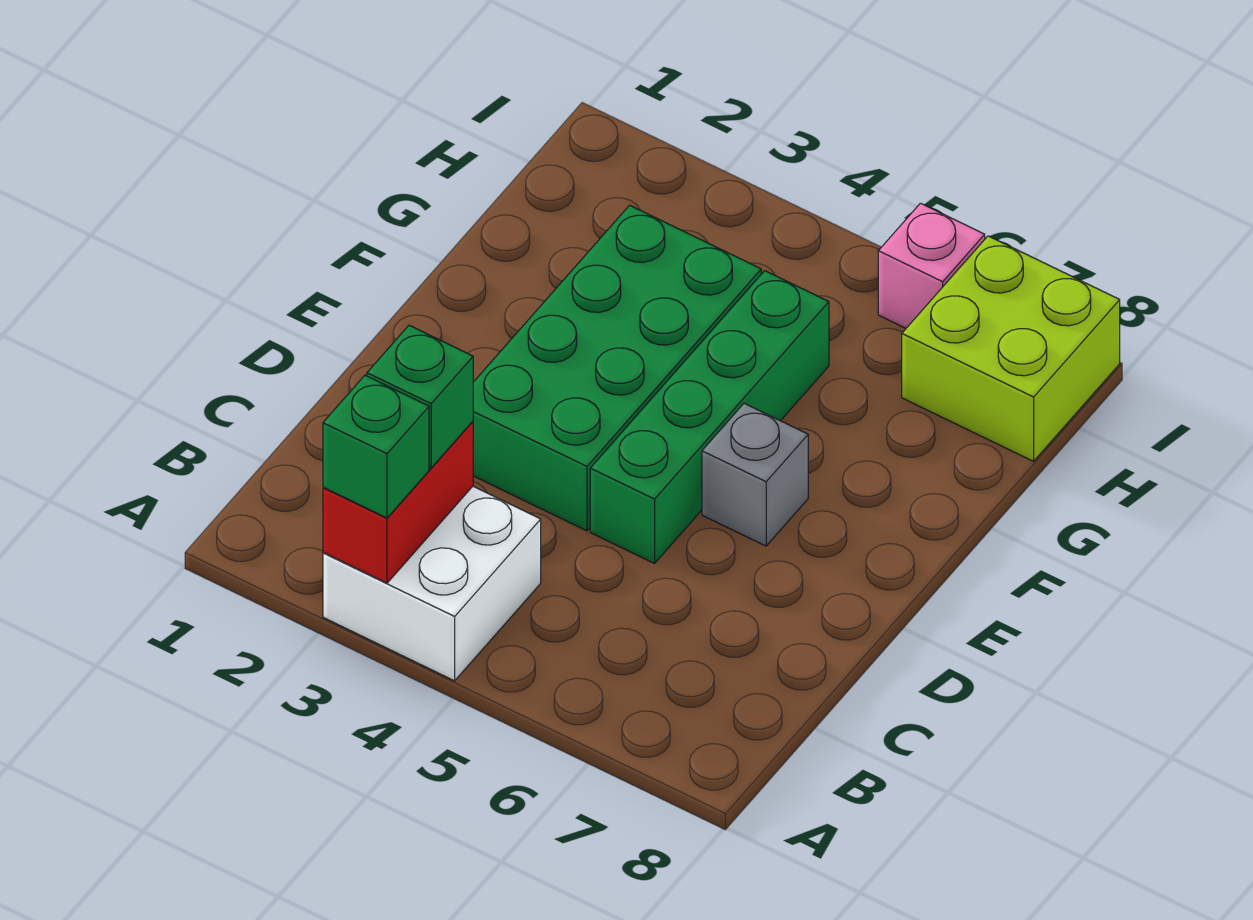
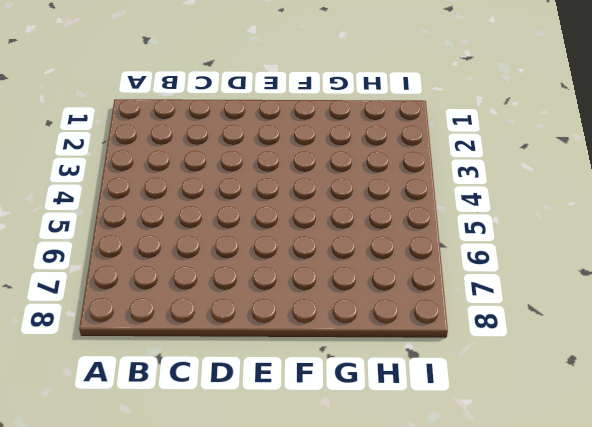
none -> white 2x2 brick [323,486,541,681]
none -> green 2x4 brick [473,205,761,531]

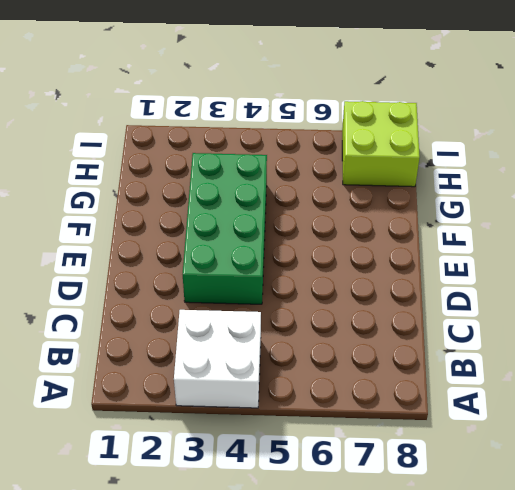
none -> green 1x4 brick [590,271,829,563]
none -> grey 1x1 brick [702,403,808,546]

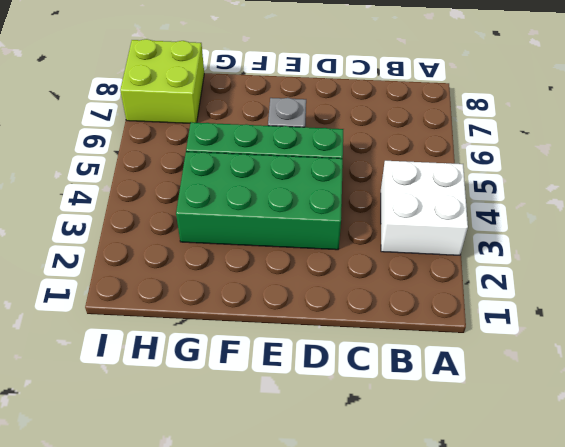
none -> pink 1x1 brick [878,203,985,328]
none -> red 1x2 brick [323,421,473,583]

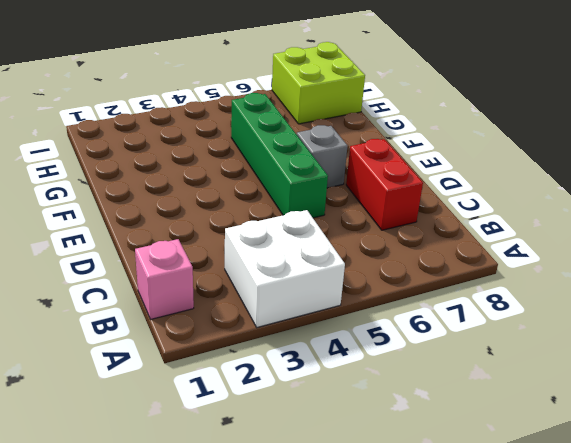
pink 1x1 brick [135,239,194,319] -> pink 1x1 brick moved to [878,203,985,328]
red 1x2 brick [346,139,423,230] -> red 1x2 brick moved to [323,421,473,583]
none -> green 2x4 brick [473,205,761,531]
none -> green 1x1 brick [323,375,429,518]

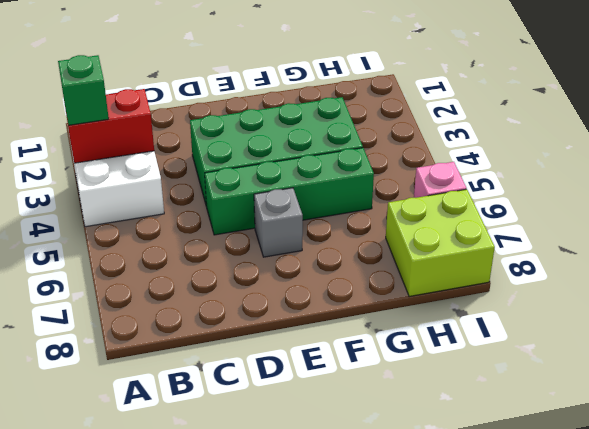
none -> green 1x1 brick [367,325,473,468]

